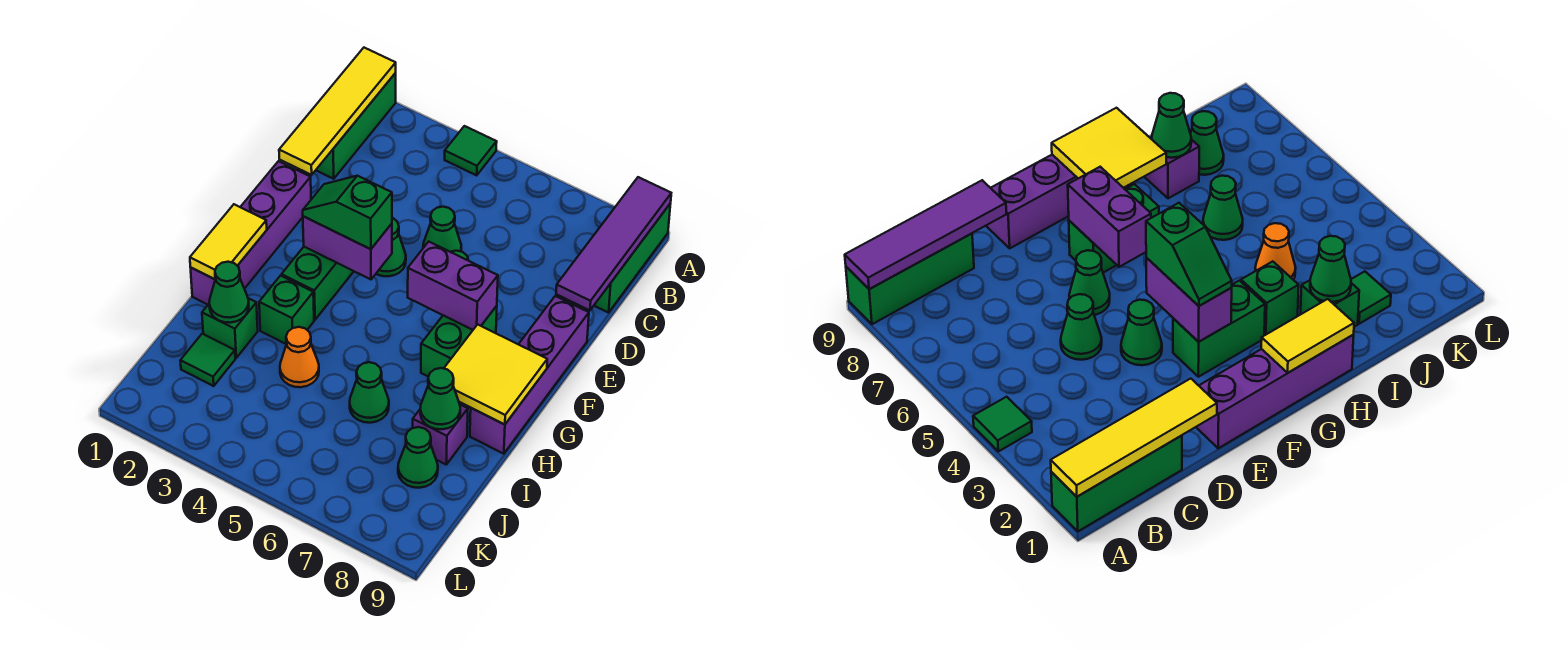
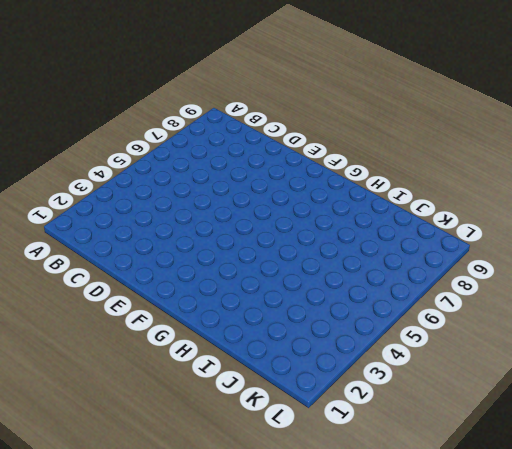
none -> green 1x3 brick [316,73,396,179]
none -> green 1x1 tile [445,126,497,175]
none -> green 1x3 brick [594,203,671,313]

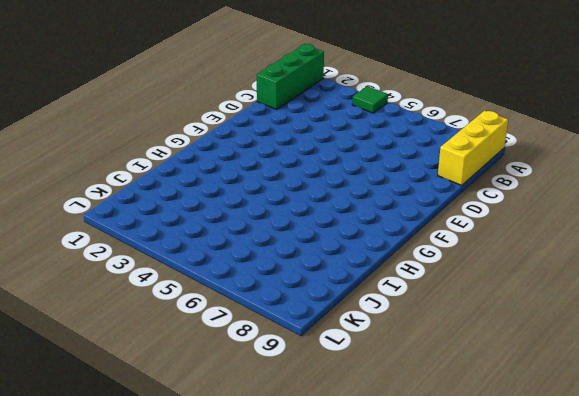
yellow 1x3 brick [438,111,508,185] -> green 1x3 brick [594,203,671,313]
none -> green 1x1 cone [423,207,461,252]
none -> purple 1x4 brick [191,161,311,305]
none -> green 1x1 cone [376,218,406,276]

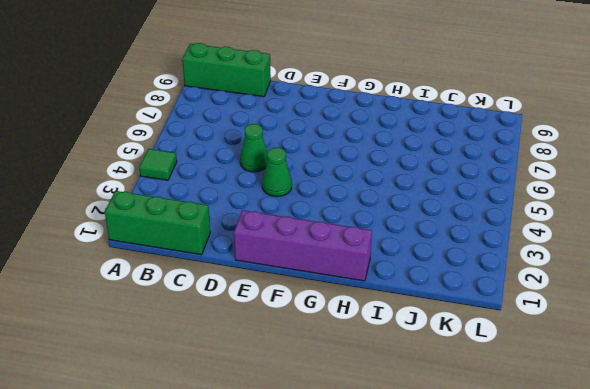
none -> green 1x1 cone [1069,250,1110,315]
none -> purple 1x4 brick [470,296,589,454]
none -> green 1x2 brick [282,247,354,320]

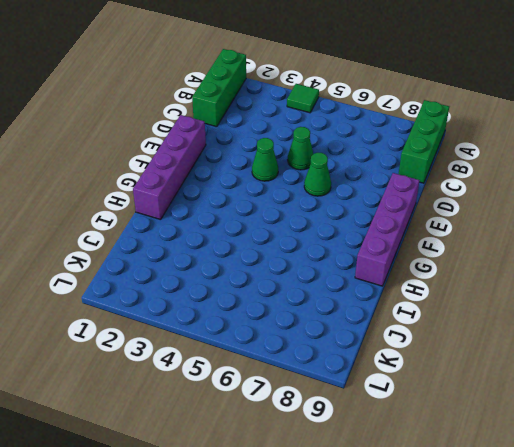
none -> green 1x2 brick [282,247,354,320]
none -> green 1x2 brick [421,306,497,377]
none -> green 1x1 brick [259,276,314,344]

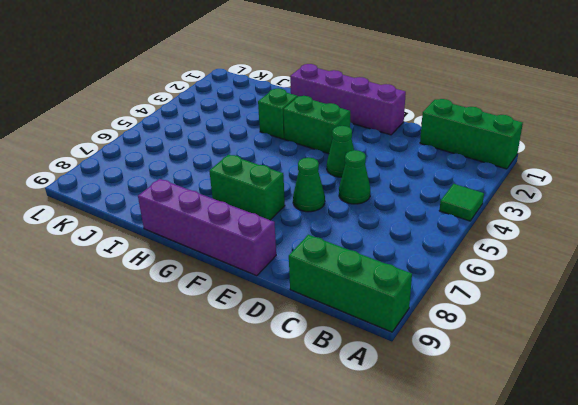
none -> green 1x1 brick [202,298,258,358]
none -> orange 1x1 cone [280,327,319,387]
none -> green 1x1 cone [350,362,389,423]

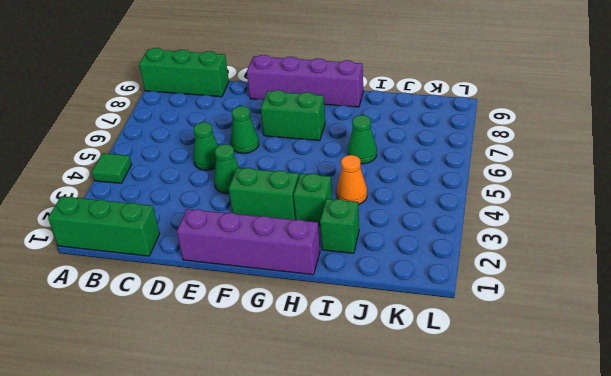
none -> purple 1x1 brick [413,405,468,464]
none -> green 1x1 tile [180,334,235,386]
none -> green 1x1 cone [398,427,438,488]

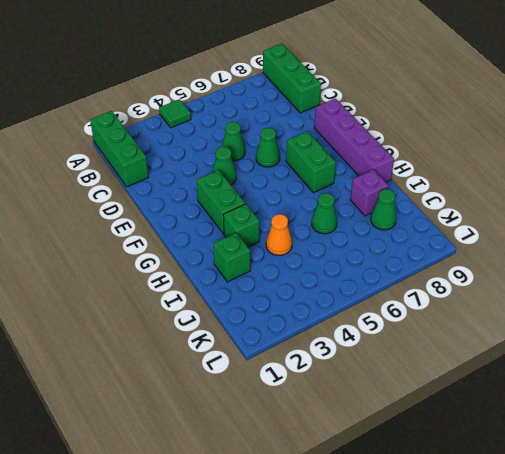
none -> purple 1x4 brick [191,161,311,305]
none -> green 1x1 tile [180,334,235,386]
none -> yellow 1x4 tile [279,48,396,175]

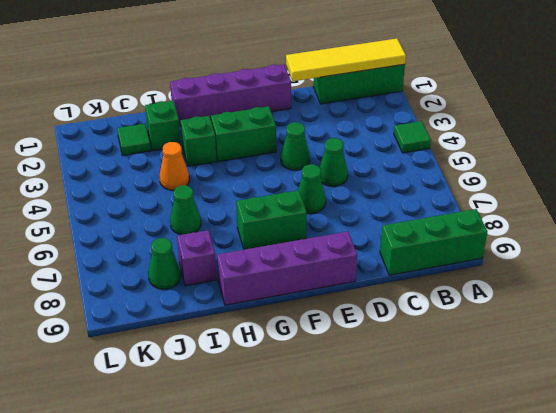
none -> purple 1x4 tile [556,177,671,310]
none -> purple 1x2 brick [303,216,392,279]
none -> purple 1x2 brick [408,242,498,330]

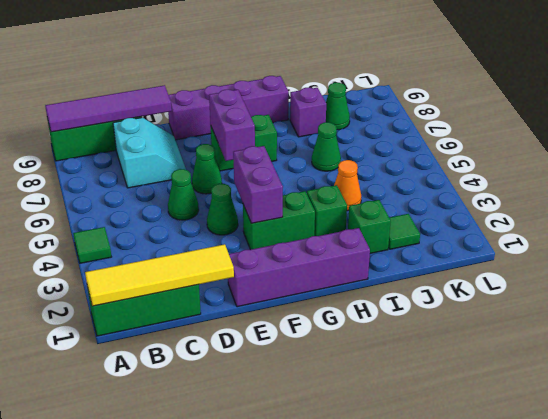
cyan 2x2 slope [113,118,186,188] -> none
none -> yellow 1x2 tile [190,204,267,279]
none -> yellow 2x2 tile [444,324,547,425]
none -> green 1x1 cone [209,262,249,323]

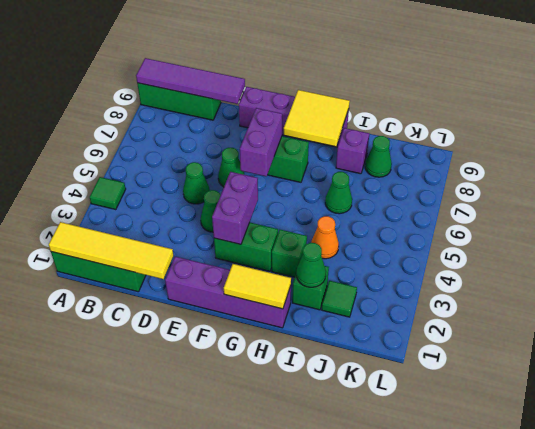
none -> green 1x1 cone [420,368,460,429]
none -> green 1x2 slope [303,176,392,249]

